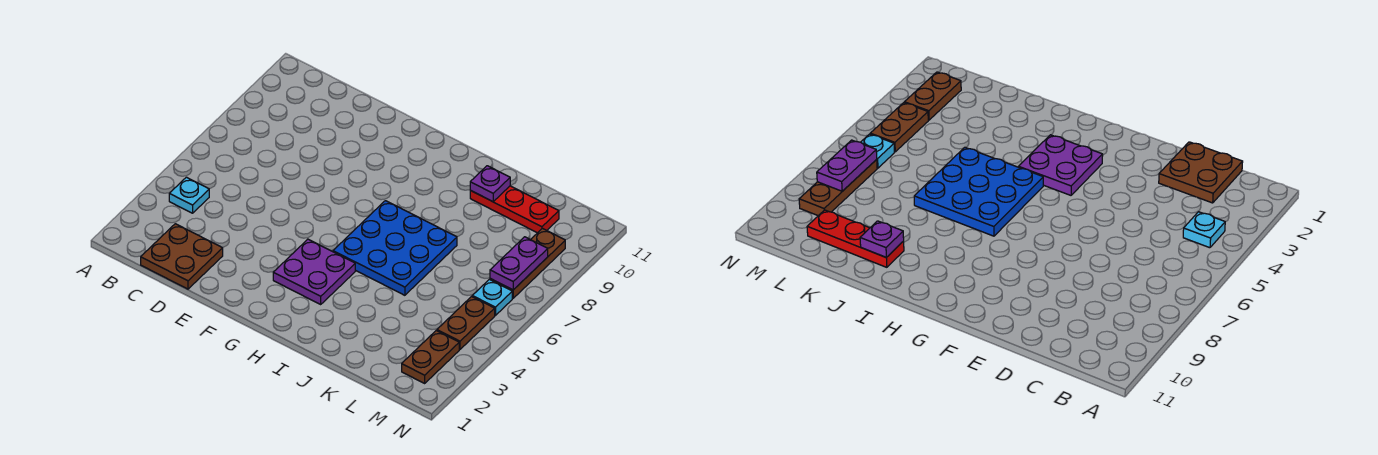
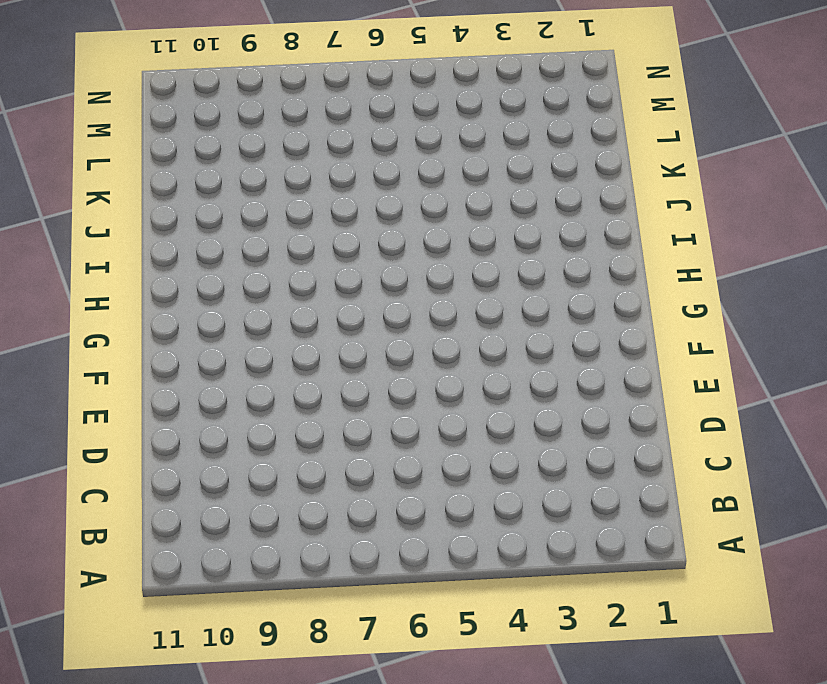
none -> cyan 1x1 plate [169,177,209,213]
none -> brown 2x2 plate [141,224,223,289]

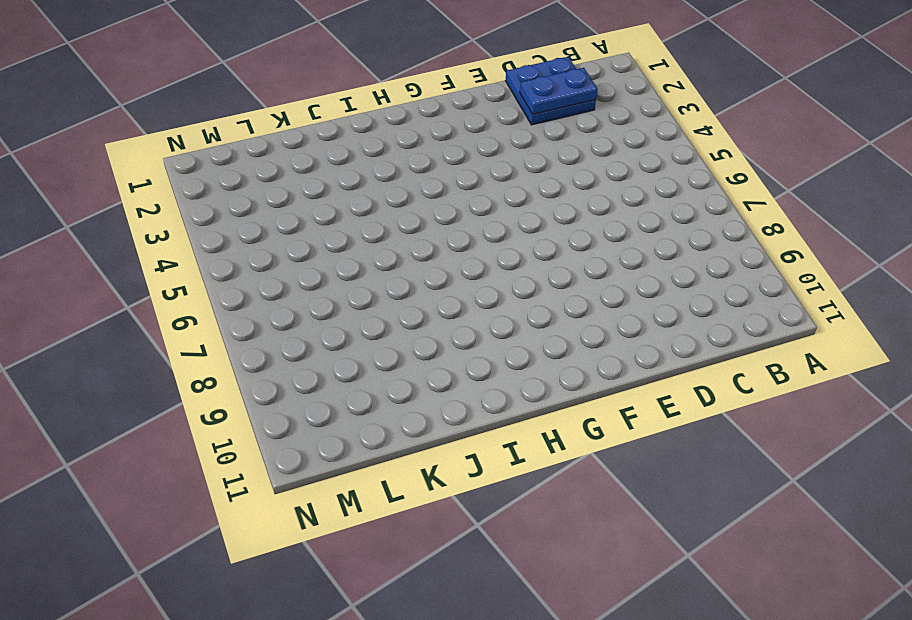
blue 2x2 plate [505,57,596,125] -> brown 2x2 plate [141,224,223,289]
blue 1x2 plate [520,68,598,114] -> none
none -> cyan 1x1 plate [169,177,209,213]
none -> purple 2x2 plate [273,239,355,304]

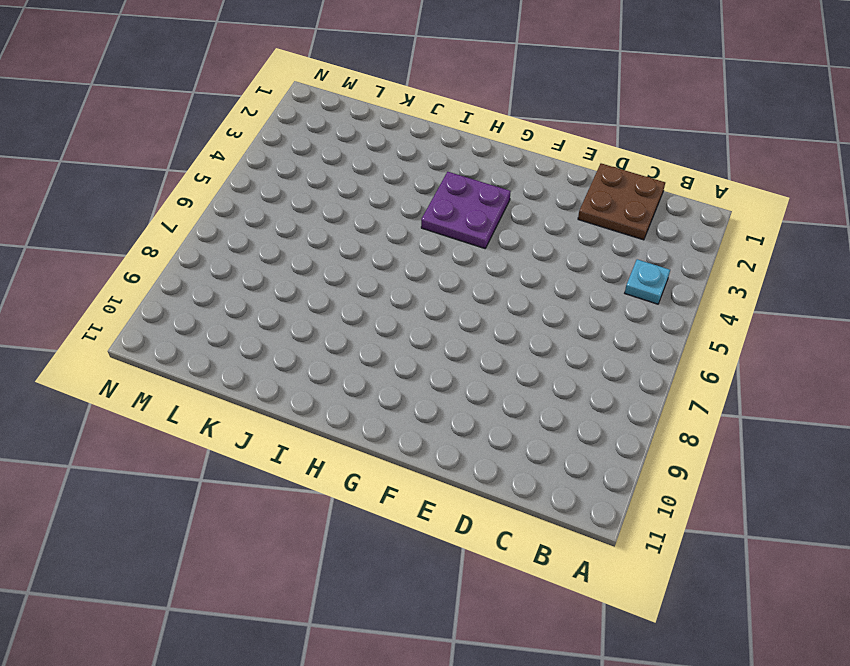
none -> blue 3x3 plate [333,201,457,295]
none -> red 1x3 plate [470,186,559,233]

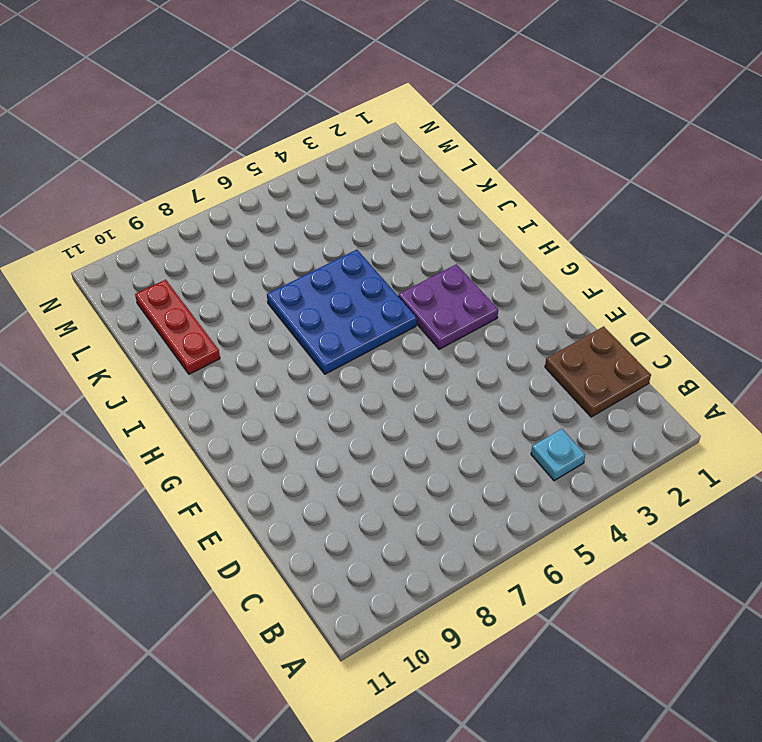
none -> brown 1x2 plate [402,331,459,383]
none -> brown 1x2 plate [437,297,495,349]

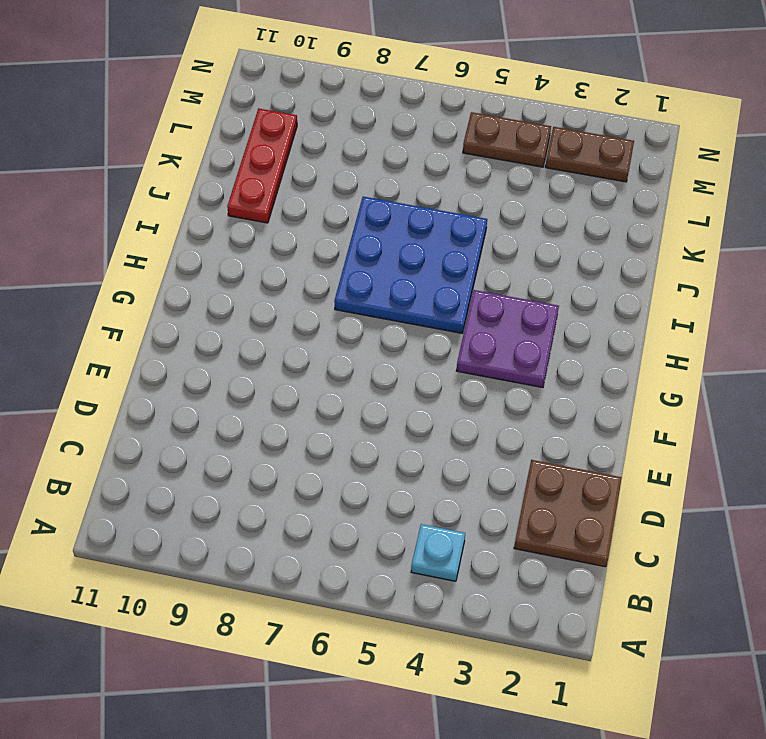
none -> cyan 1x1 plate [472,279,512,315]
none -> brown 1x3 plate [490,228,565,298]

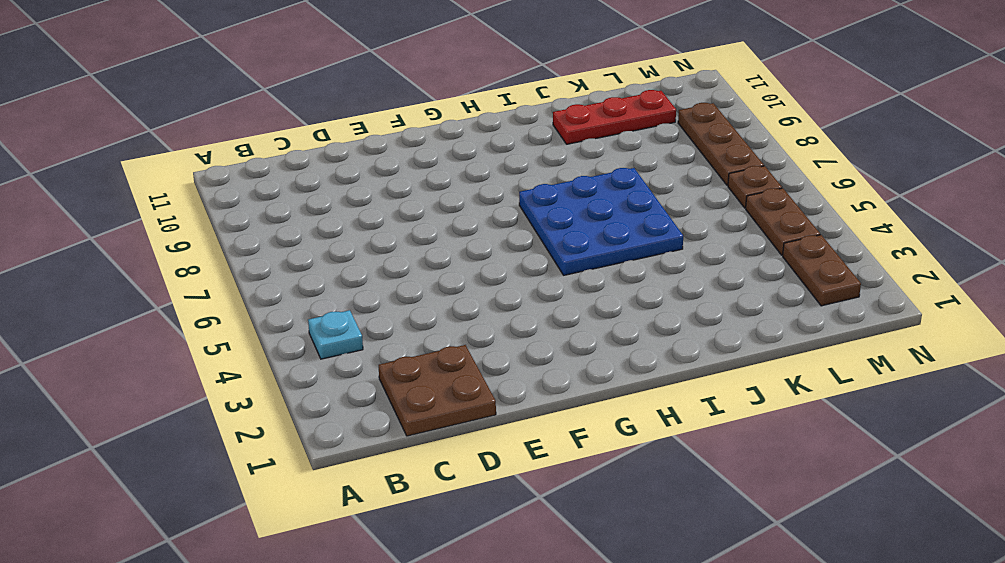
brown 1x1 plate [728,166,782,208] -> cyan 1x1 plate [472,279,512,315]
none -> purple 2x2 plate [273,239,355,304]
none -> purple 1x1 plate [470,166,510,202]

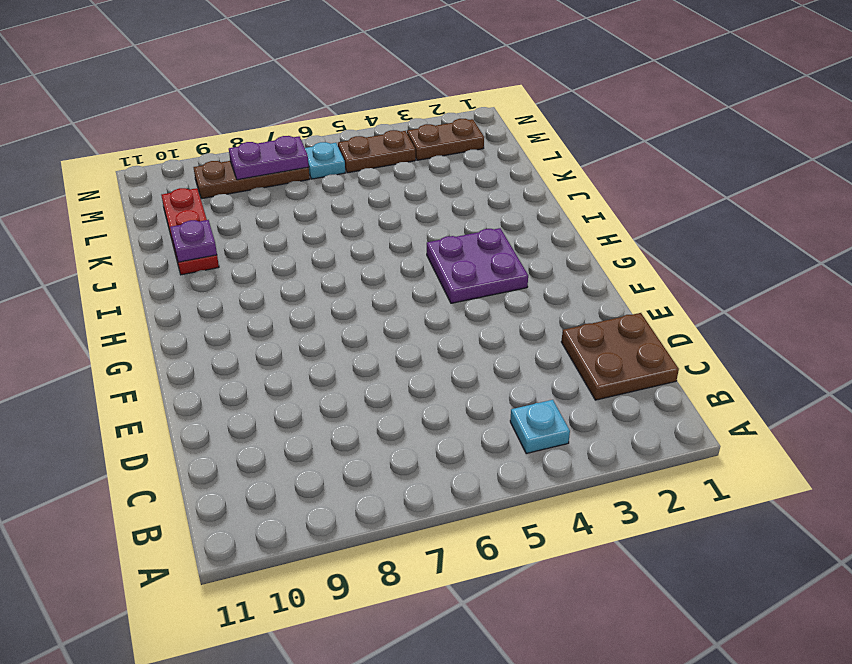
none -> blue 3x3 plate [333,201,457,295]

